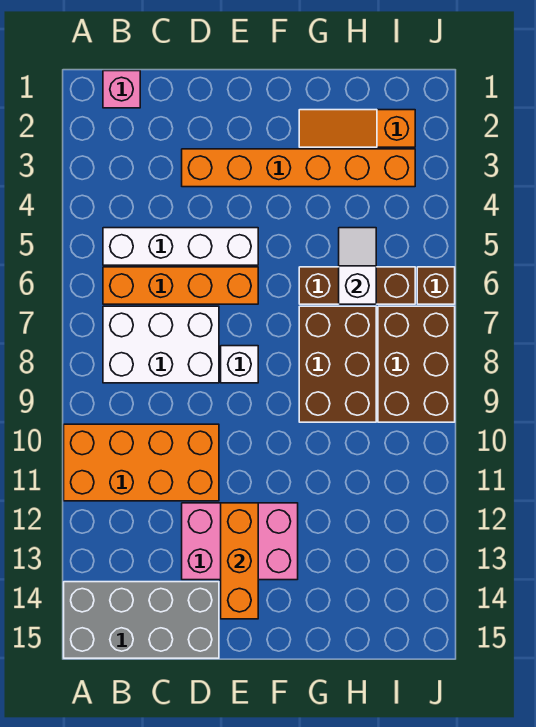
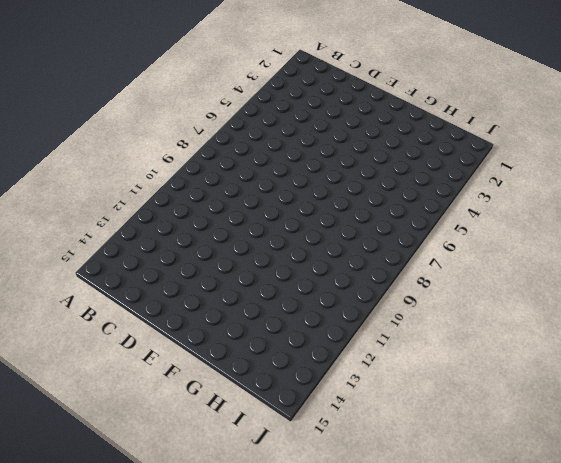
none -> orange 2x4 brick [64,424,219,501]
none -> grey 2x4 brick [64,582,219,658]
none -> pink 1x1 brick [103,71,140,108]

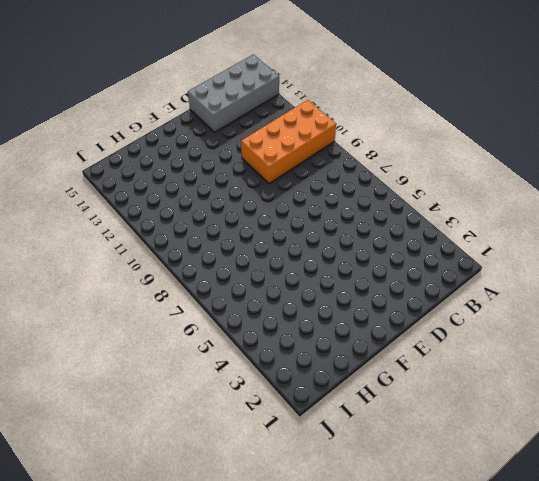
none -> pink 1x1 brick [103,71,140,108]
none -> white 1x4 brick [103,228,258,265]
none -> orange 1x4 brick [103,267,258,304]

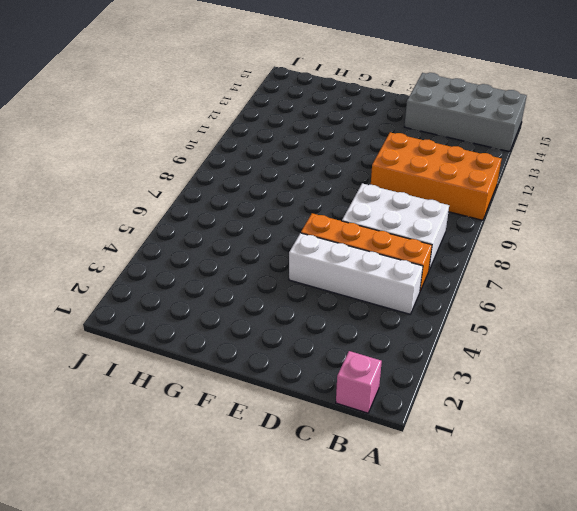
none -> orange 1x6 brick [182,149,415,187]
none -> pink 2x3 brick [182,503,298,580]
none -> white 1x1 brick [221,346,258,383]

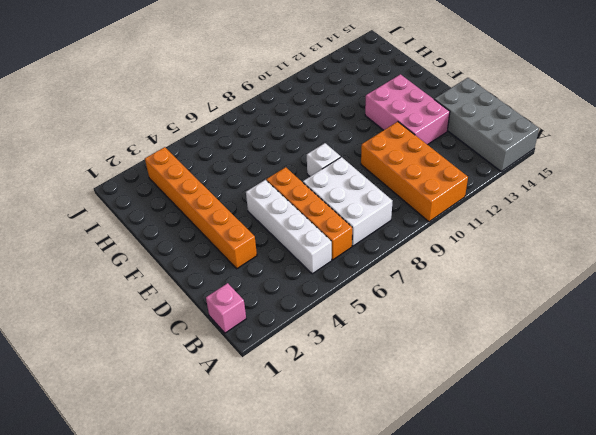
none -> orange 1x3 slope [299,110,415,147]
none -> brown 1x3 brick [299,267,415,304]
none -> brown 2x3 brick [299,306,376,422]

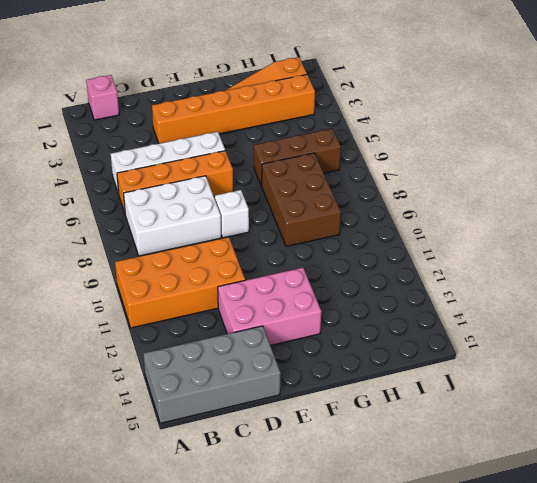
none -> brown 2x3 brick [378,306,455,422]
none -> brown 1x1 brick [417,267,455,304]
none -> orange 1x3 brick [221,503,258,619]

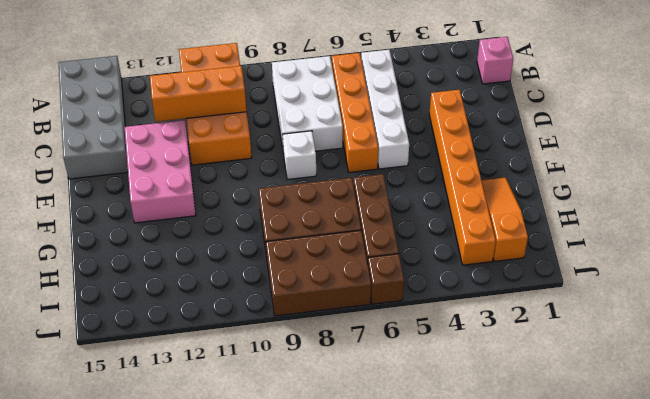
orange 1x3 brick [150,66,247,122] -> orange 1x3 brick moved to [221,503,258,619]
none -> white 1x2 slope [339,228,376,304]

